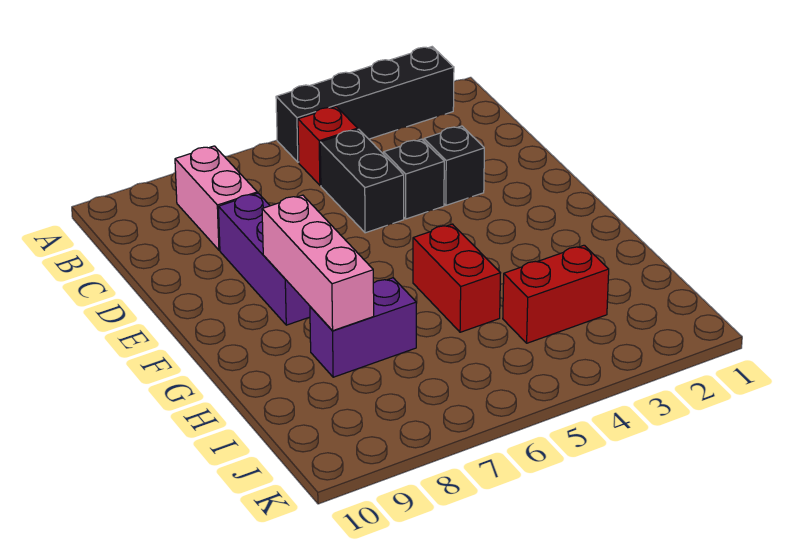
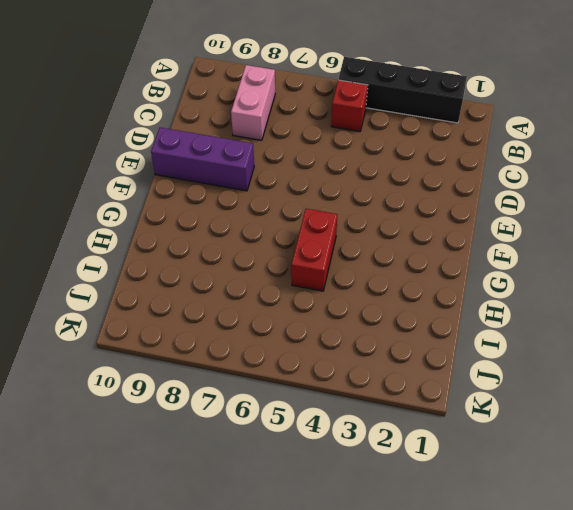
purple 1x3 brick [151,127,254,191] -> purple 1x3 brick turned to [218,193,310,325]
none -> black 1x2 brick [320,129,404,233]
none -> black 1x1 brick [424,126,484,205]

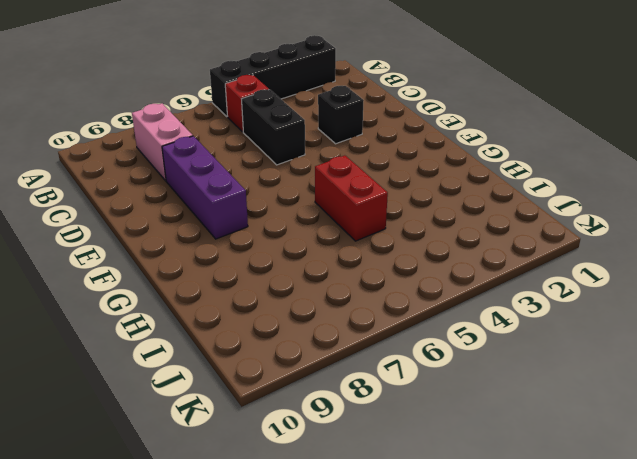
none -> black 1x1 brick [384,139,444,219]
none -> purple 1x2 brick [310,278,416,377]

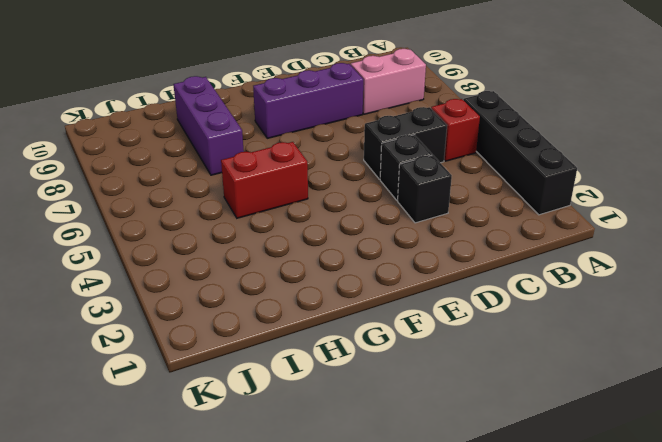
purple 1x3 brick [173,76,244,175] -> purple 1x2 brick [310,278,416,377]
none -> red 1x2 brick [503,245,609,343]
none -> pink 1x3 brick [262,195,374,331]

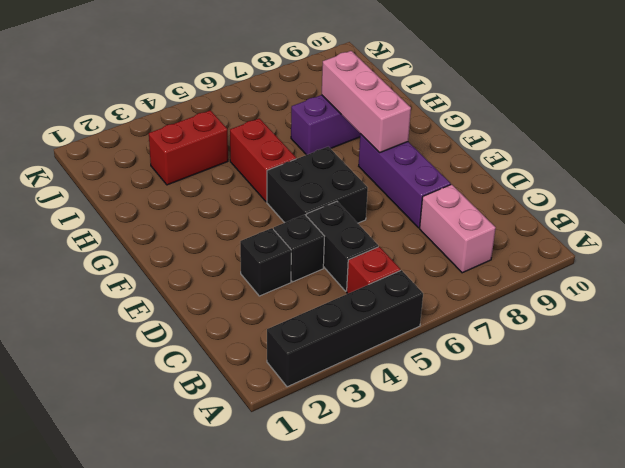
black 2x2 brick [267,147,368,223] -> none

